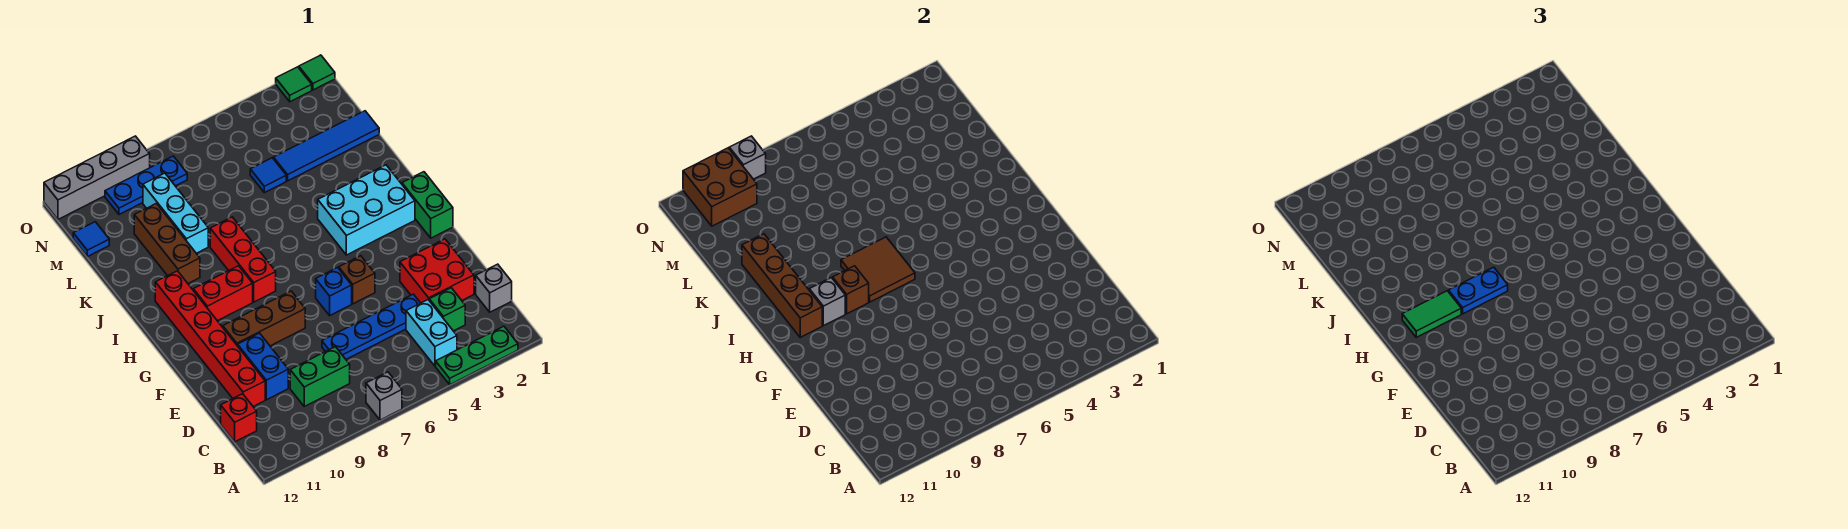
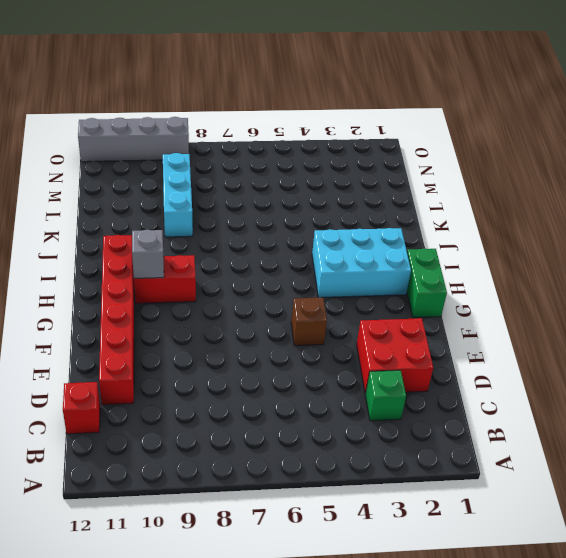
none -> green 1x3 plate [436,326,518,385]
none -> grey 1x1 brick [366,372,402,420]
none -> cyan 1x2 brick [406,300,457,366]
none -> grey 1x1 brick [476,264,512,312]

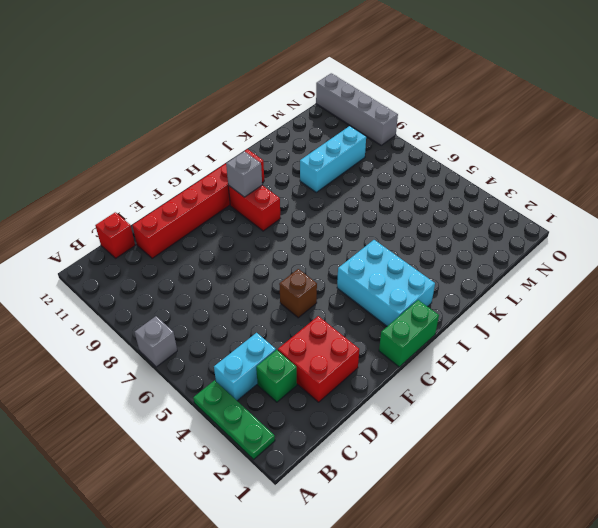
none -> grey 1x1 brick [476,264,512,312]
none -> green 1x2 brick [290,347,350,406]
none -> blue 1x4 plate [322,294,420,359]
none -> blue 1x2 brick [238,333,288,400]

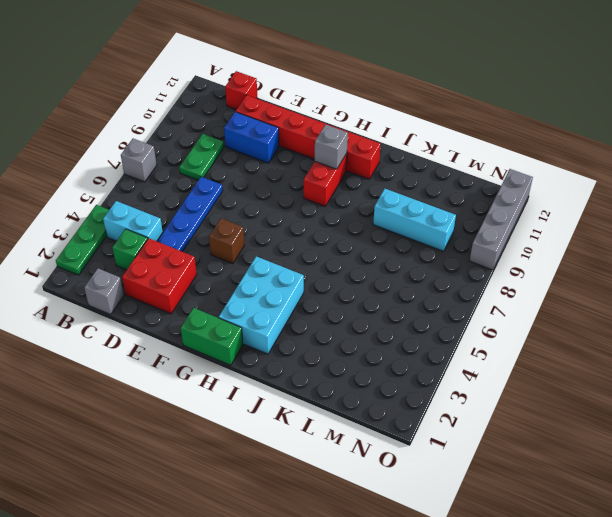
green 1x2 plate [179,134,224,180] -> green 1x2 brick [290,347,350,406]
none -> blue 1x1 brick [316,268,352,315]
none -> brown 1x3 brick [223,291,305,346]
none -> red 1x3 brick [210,217,276,302]
none -> brown 1x3 brick [134,203,200,283]

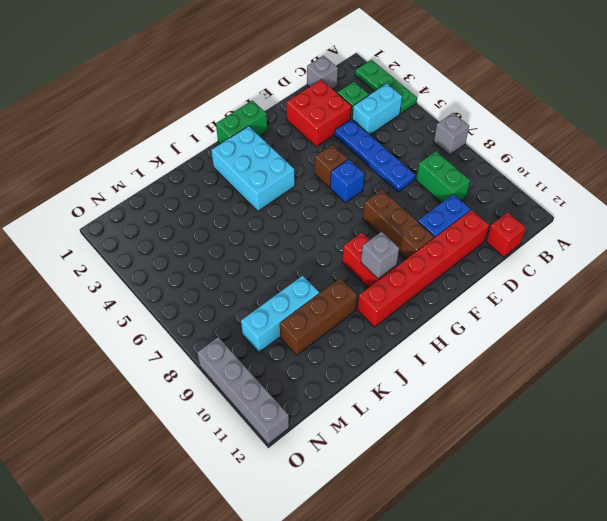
none -> red 1x3 brick [210,217,276,302]
none -> blue 1x4 tile [274,111,379,181]
none -> blue 1x1 tile [250,158,286,193]
none -> blue 1x1 tile [73,222,109,257]

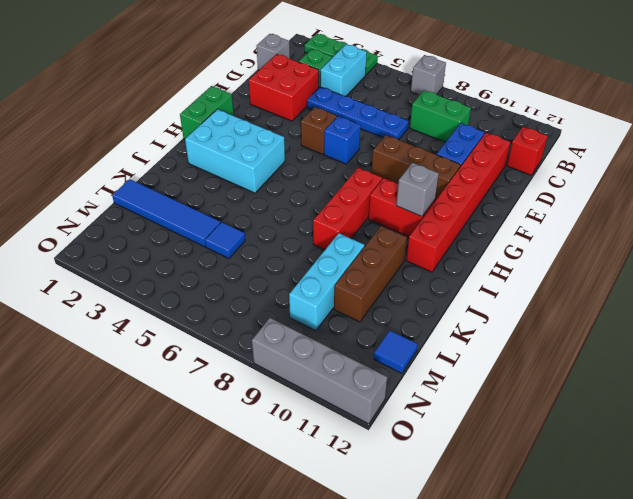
none -> blue 1x3 plate [105,156,187,214]
none -> green 1x1 tile [299,55,335,90]
none -> green 1x1 tile [276,67,312,102]
none -> brown 2x2 tile [841,237,915,302]

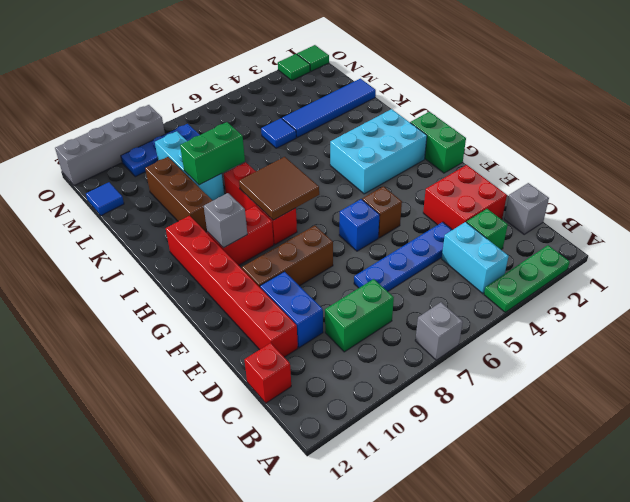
green 1x2 brick [180,122,245,185] -> none
none -> brown 1x1 brick [833,266,869,314]
none -> brown 1x4 brick [742,234,822,337]
none -> brown 2x2 brick [683,148,757,226]
none -> grey 1x1 brick [729,136,766,179]

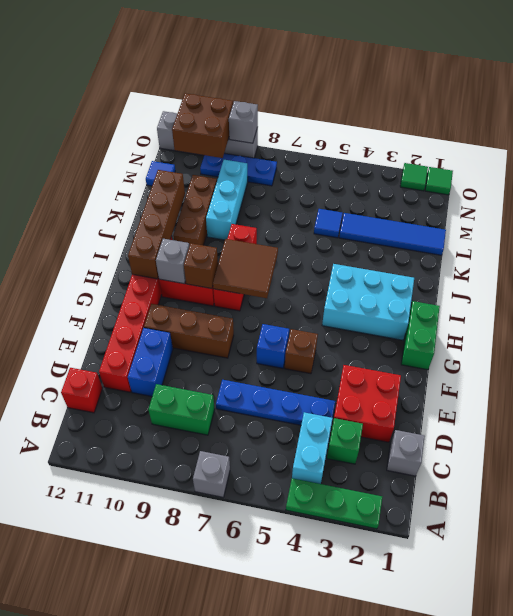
none -> blue 1x2 plate [1449,267,1508,314]
none -> green 1x2 tile [1402,291,1461,337]

